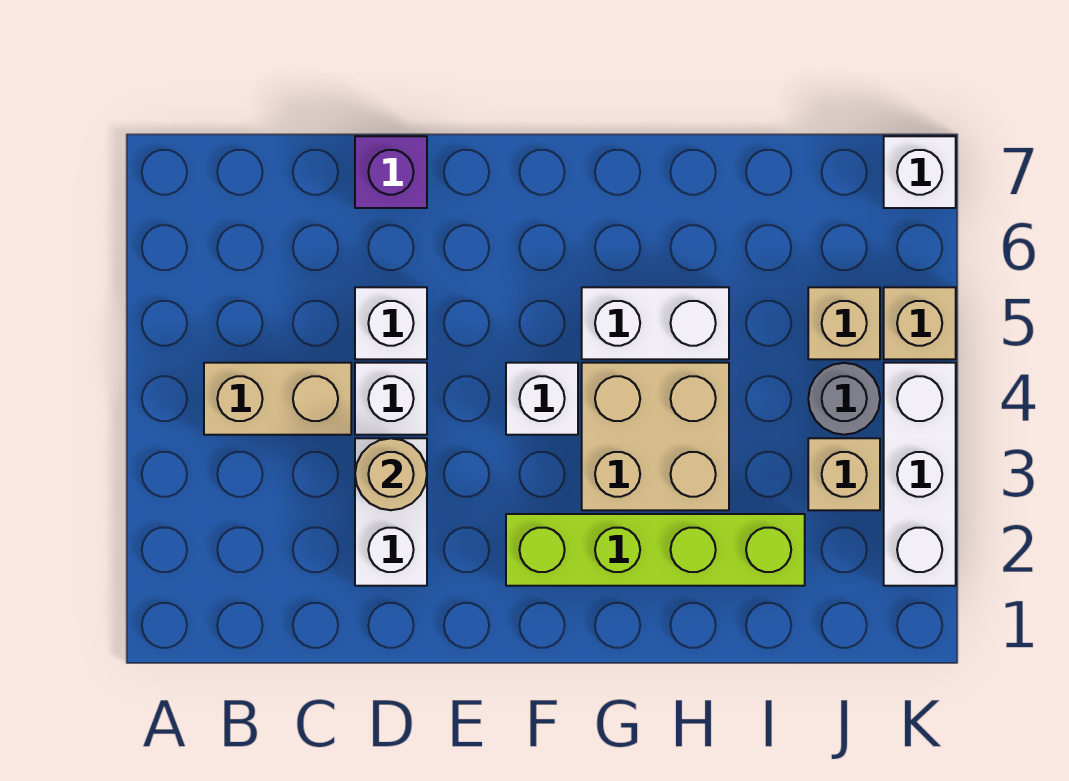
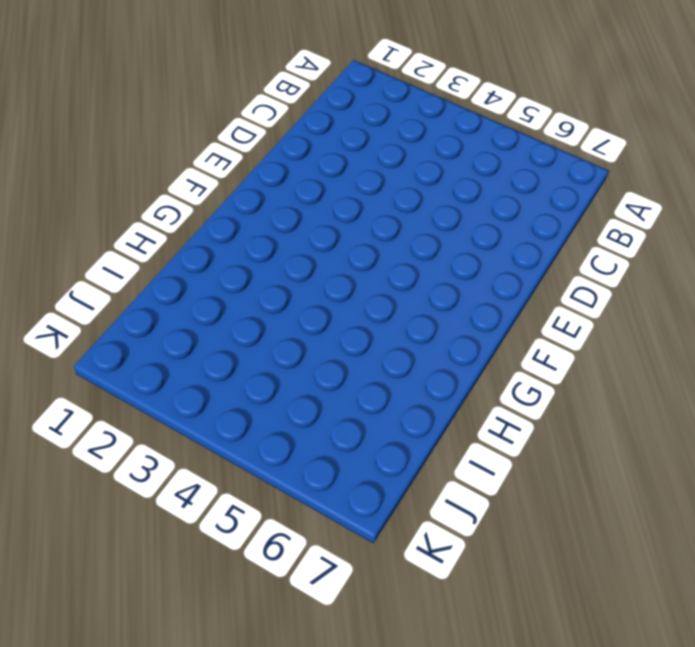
none -> tan 1x2 brick [204,363,351,435]
none -> white 1x2 brick [355,438,427,586]
none -> white 1x1 brick [355,363,427,435]

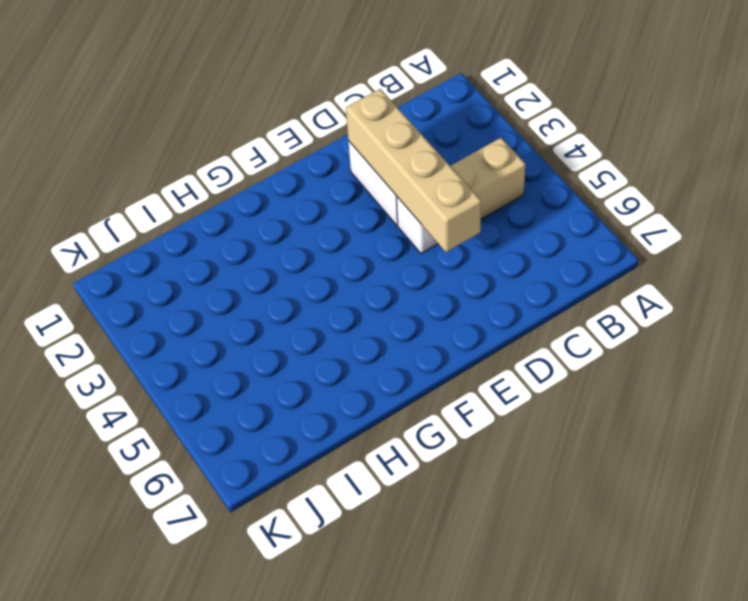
tan 1x4 brick [346,89,481,252] -> tan 1x1 round brick [355,438,427,510]
none -> white 1x1 brick [355,287,427,359]
none -> purple 1x1 brick [355,136,427,208]
none -> lime 1x4 brick [506,514,805,586]

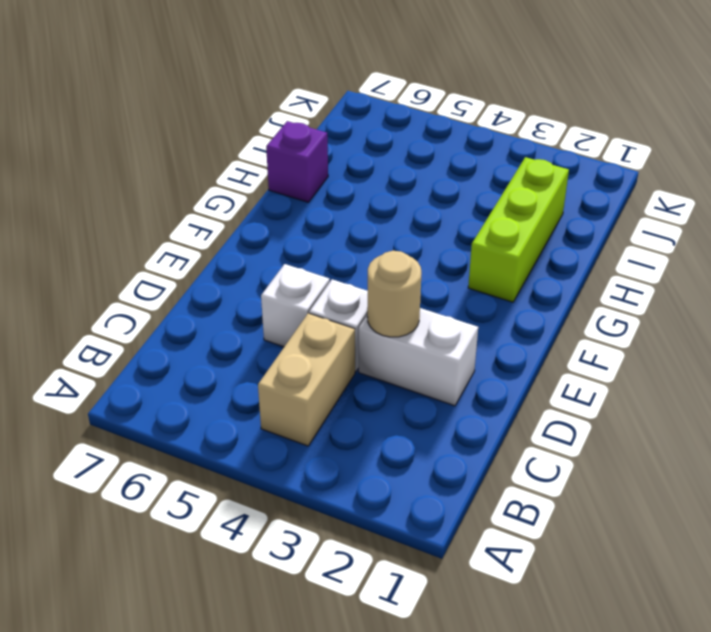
lime 1x3 brick [468,157,569,302] -> lime 1x4 brick [506,514,805,586]
purple 1x1 brick [266,121,328,202] -> purple 1x1 brick moved to [355,136,427,208]
none -> white 1x1 brick [506,363,578,435]
none -> tan 2x2 brick [582,363,729,510]
none -> white 1x2 brick [582,287,729,359]

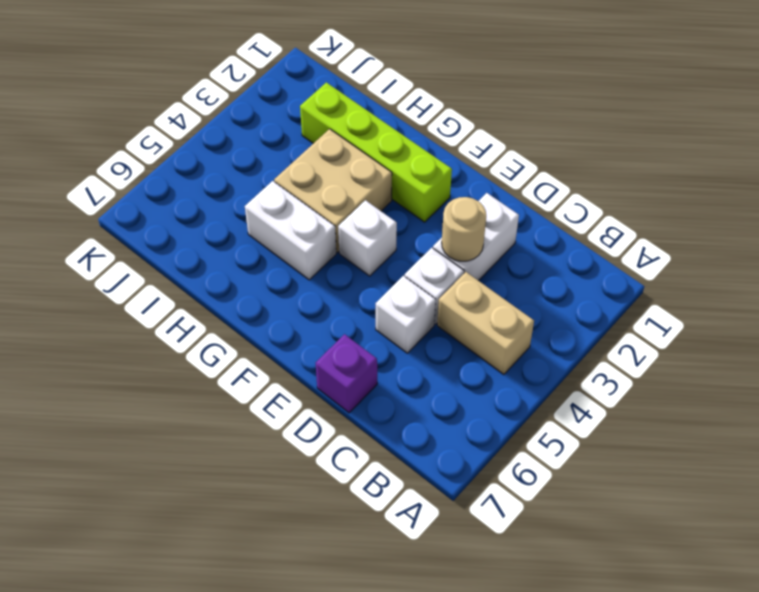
none -> tan 1x1 brick [808,438,880,510]
none -> grey 1x1 round brick [808,363,880,435]
none -> tan 1x1 brick [808,287,880,359]

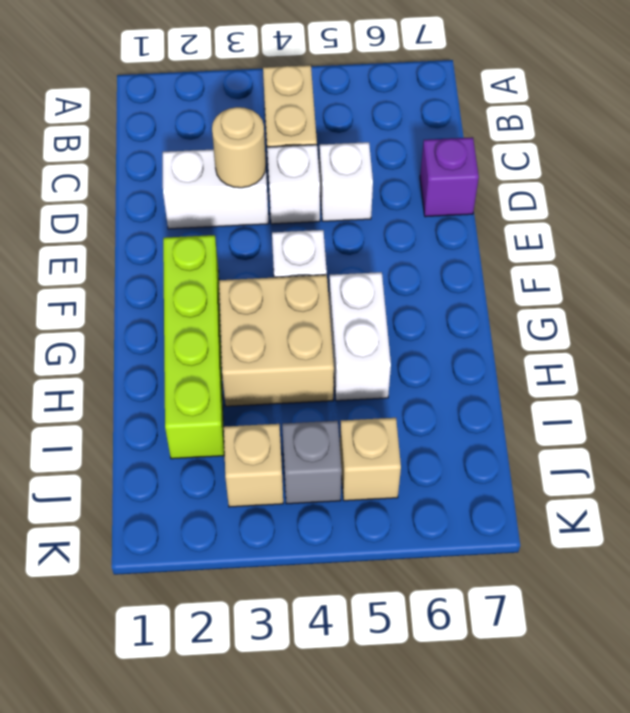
grey 1x1 brick [282,421,342,504] -> grey 1x1 round brick [808,363,880,435]
none -> white 1x3 brick [884,363,956,586]
none -> tan 1x1 brick [884,287,956,359]
none -> white 1x1 brick [884,136,956,208]

